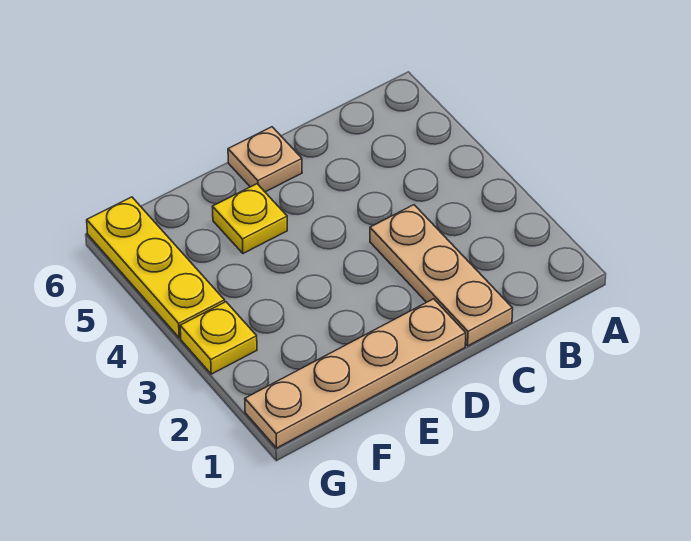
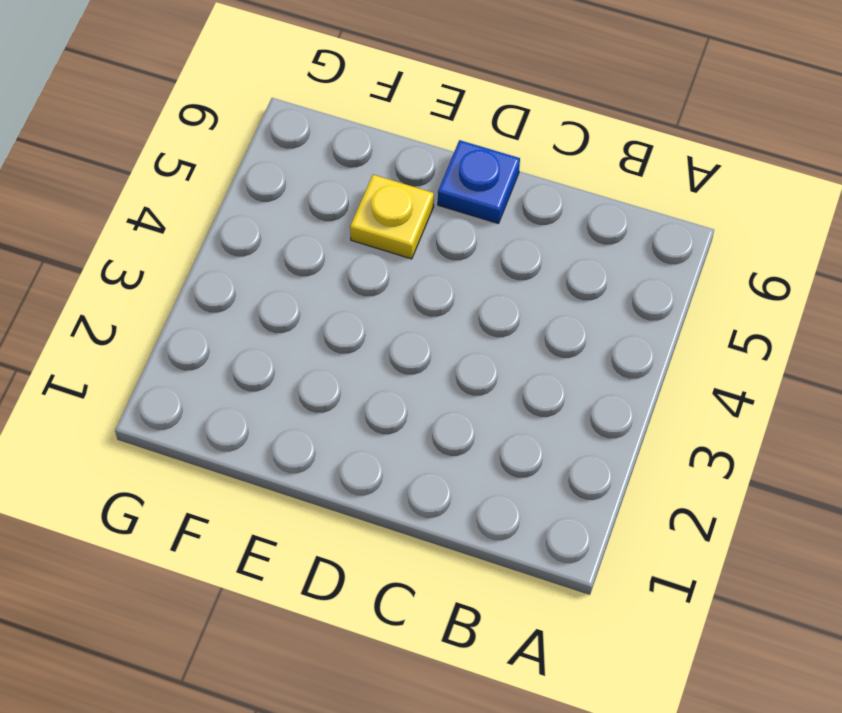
blue 1x1 plate [438,140,520,224] -> tan 1x1 plate [228,127,302,192]
none -> tan 1x3 plate [370,205,513,346]
none -> tan 1x4 plate [245,299,466,448]

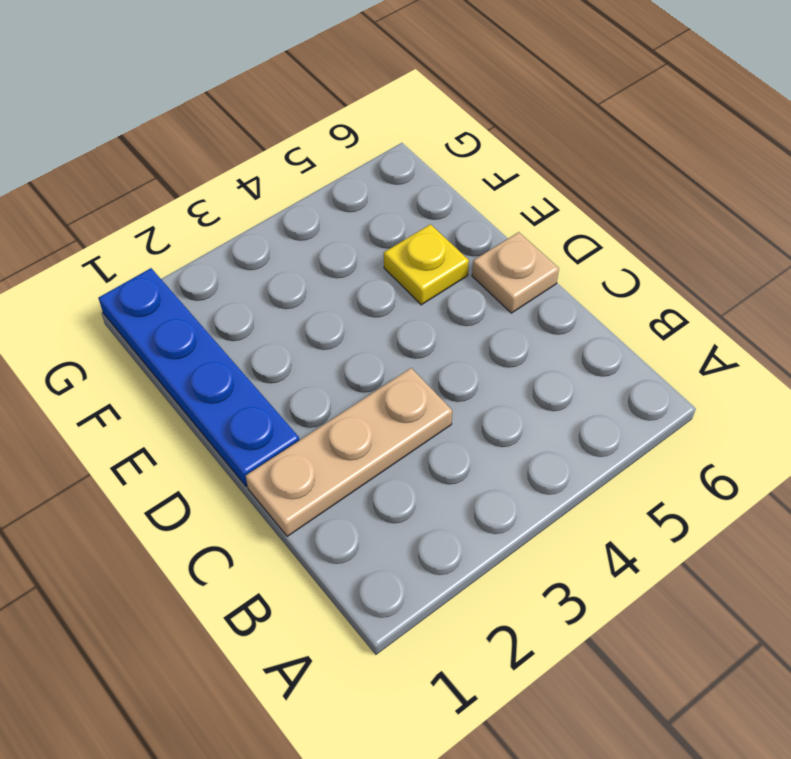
blue 1x4 plate [98,268,299,487] -> tan 1x4 plate [245,299,466,448]
none -> yellow 1x1 plate [180,302,257,374]
none -> yellow 1x3 plate [87,197,225,338]

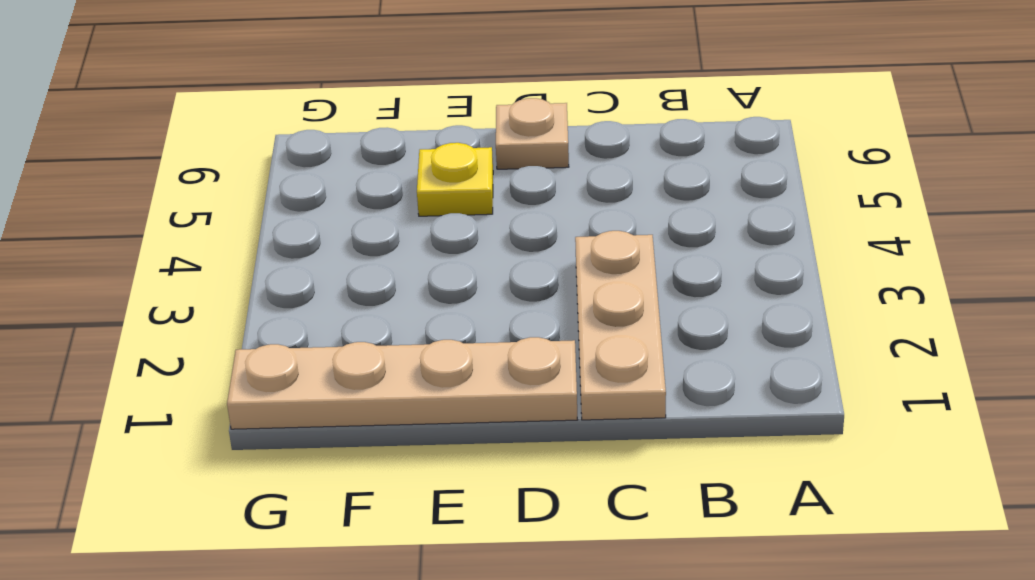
none -> yellow 1x1 plate [180,302,257,374]
none -> yellow 1x3 plate [87,197,225,338]

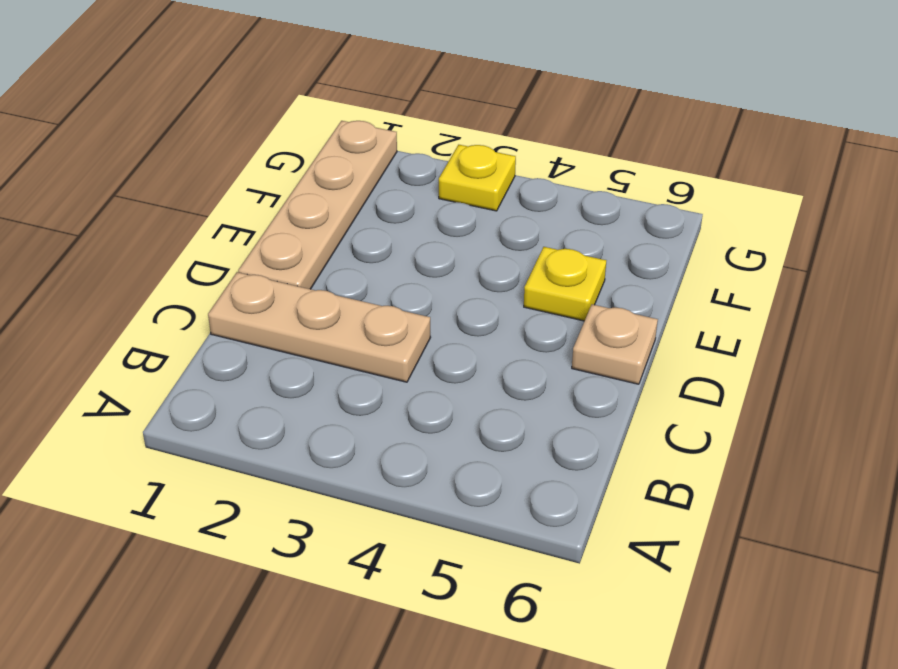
none -> yellow 1x3 plate [87,197,225,338]

